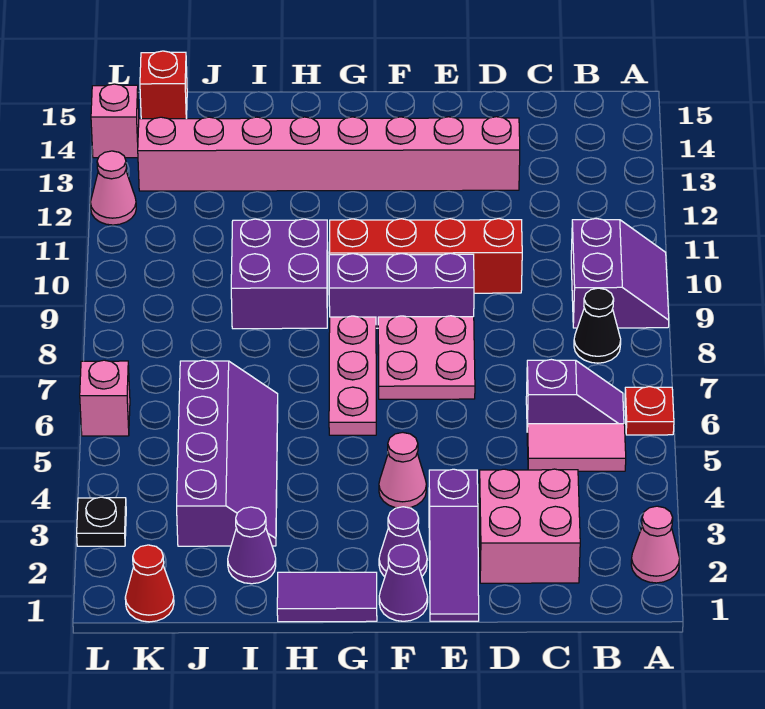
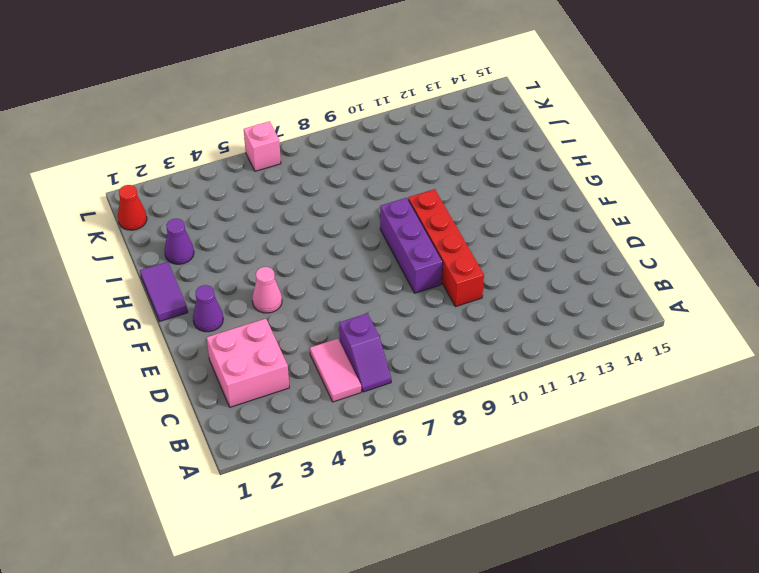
none -> pink 1x1 cone [631,506,680,583]
none -> red 1x1 plate [625,387,674,435]
none -> purple 2x2 slope [571,219,669,328]

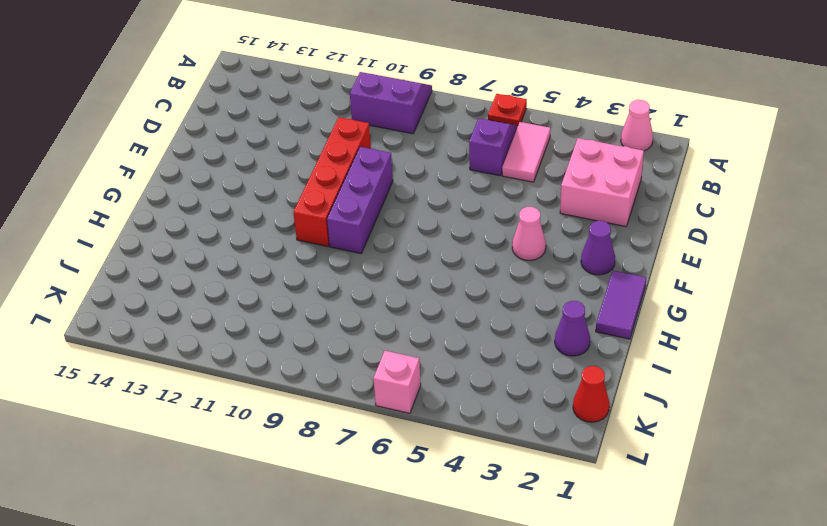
none -> black 1x1 cone [574,288,621,363]
none -> pink 1x8 brick [138,117,520,191]
none -> purple 1x3 slope [429,469,479,621]

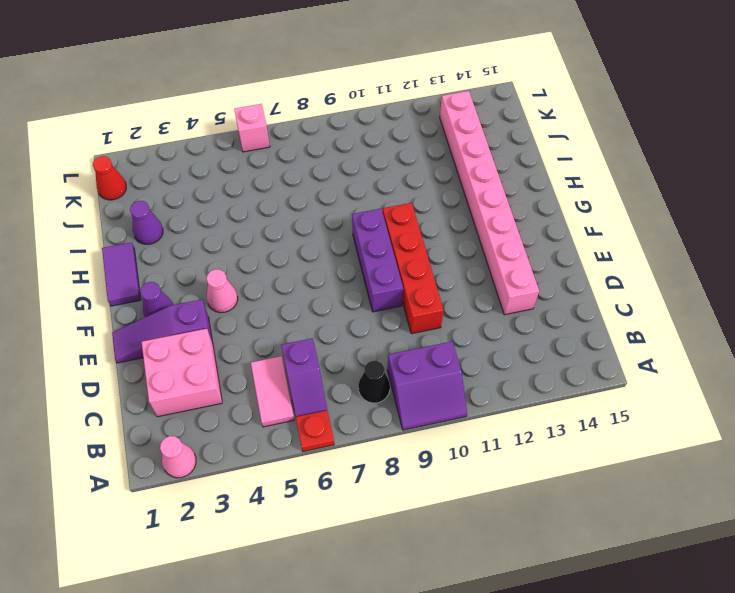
none -> pink 2x2 plate [378,316,475,399]
none -> purple 1x1 cone [379,545,428,621]
none -> pink 1x3 plate [329,316,376,435]

